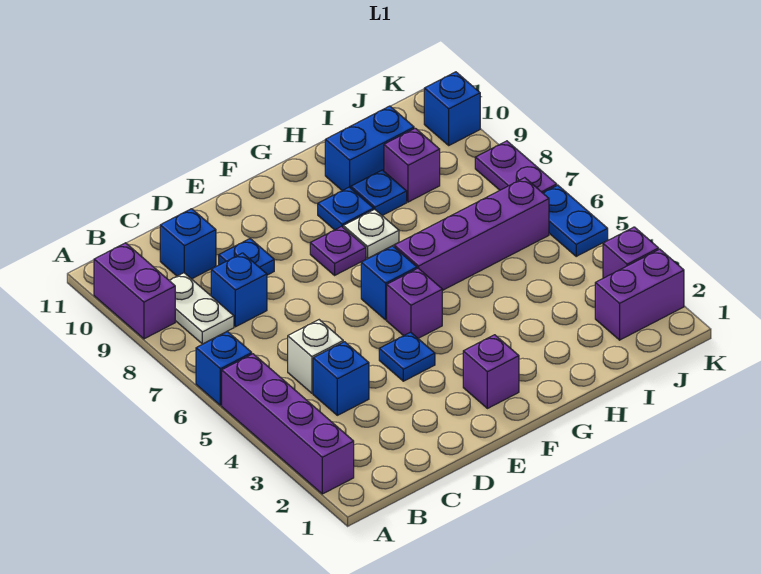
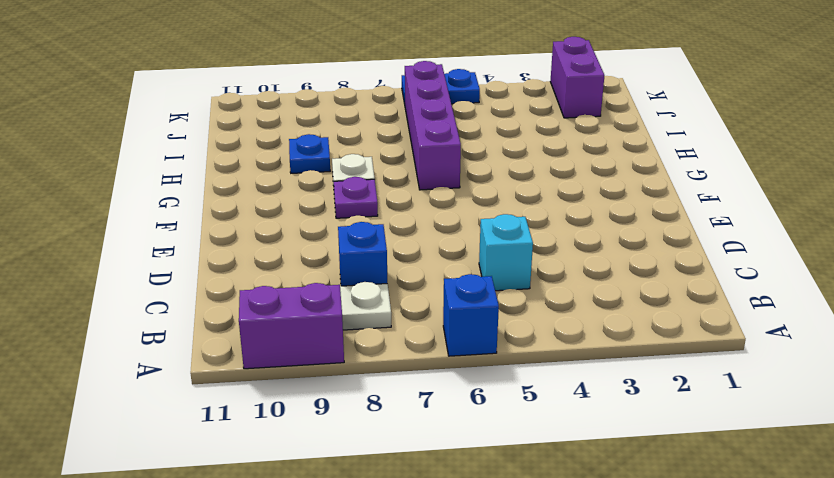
cyan 1x1 brick [479,214,533,291] -> white 1x1 brick [288,320,343,393]
none -> purple 1x4 brick [222,354,354,494]
none -> blue 1x1 brick [313,342,369,415]
none -> blue 1x1 brick [160,209,216,279]

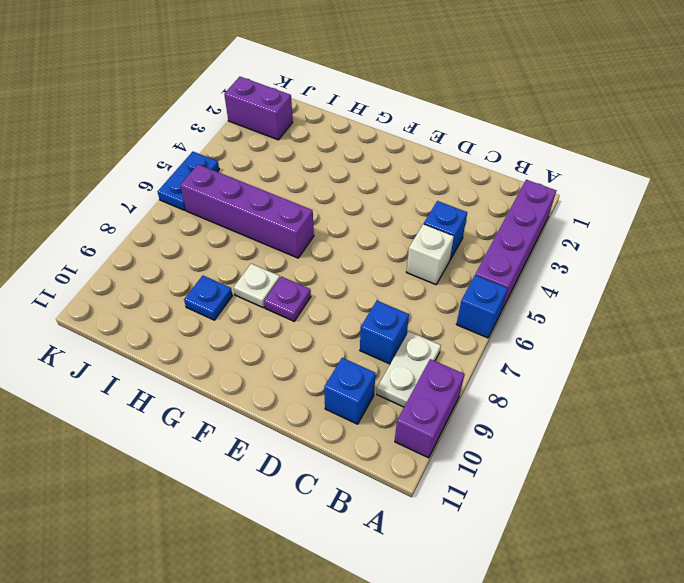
none -> blue 1x1 plate [219,239,274,275]
none -> blue 1x1 plate [379,332,435,381]
none -> purple 1x1 brick [463,335,519,409]

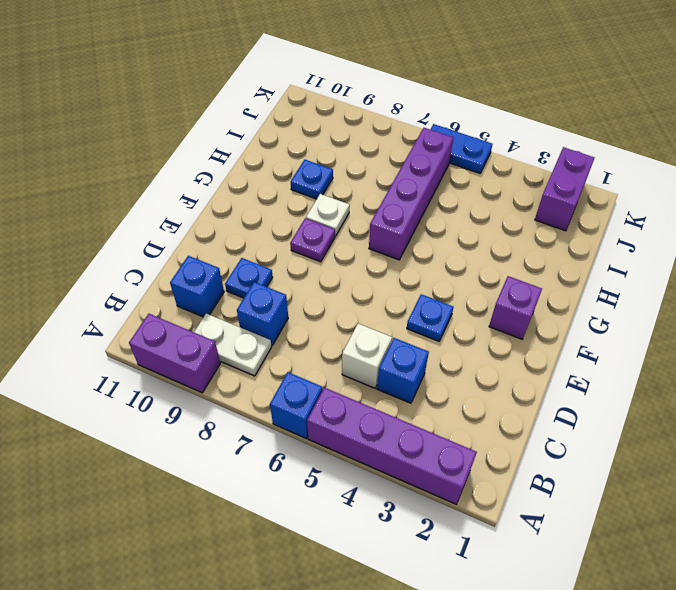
none -> purple 1x1 brick [387,268,442,338]
none -> blue 1x1 brick [361,246,417,320]
none -> blue 1x1 plate [318,187,374,230]

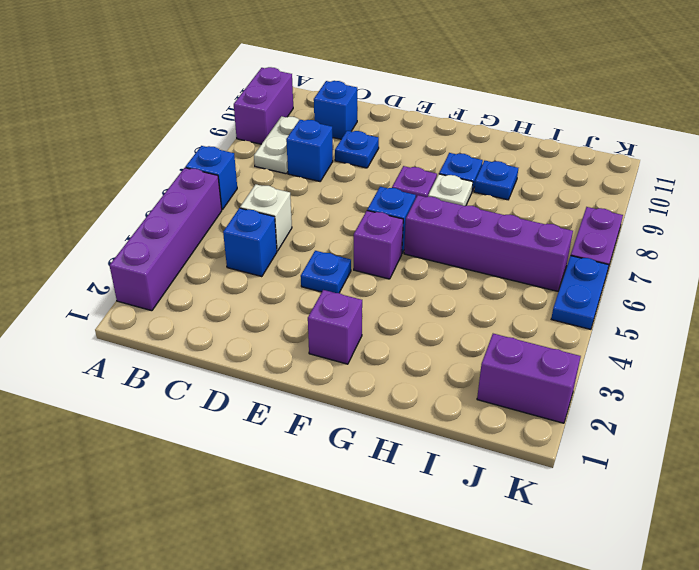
none -> blue 1x2 brick [325,106,414,191]
none -> purple 1x1 brick [384,128,440,202]
none -> purple 1x1 brick [603,227,659,278]

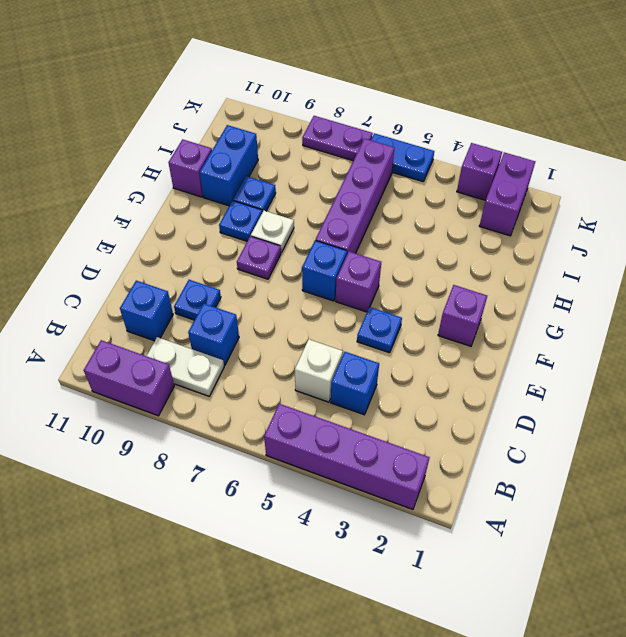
purple 1x1 brick [168,139,212,197] -> purple 1x1 brick moved to [384,128,440,202]
none -> blue 1x1 brick [196,331,252,405]
none -> blue 1x1 brick [424,72,480,145]

